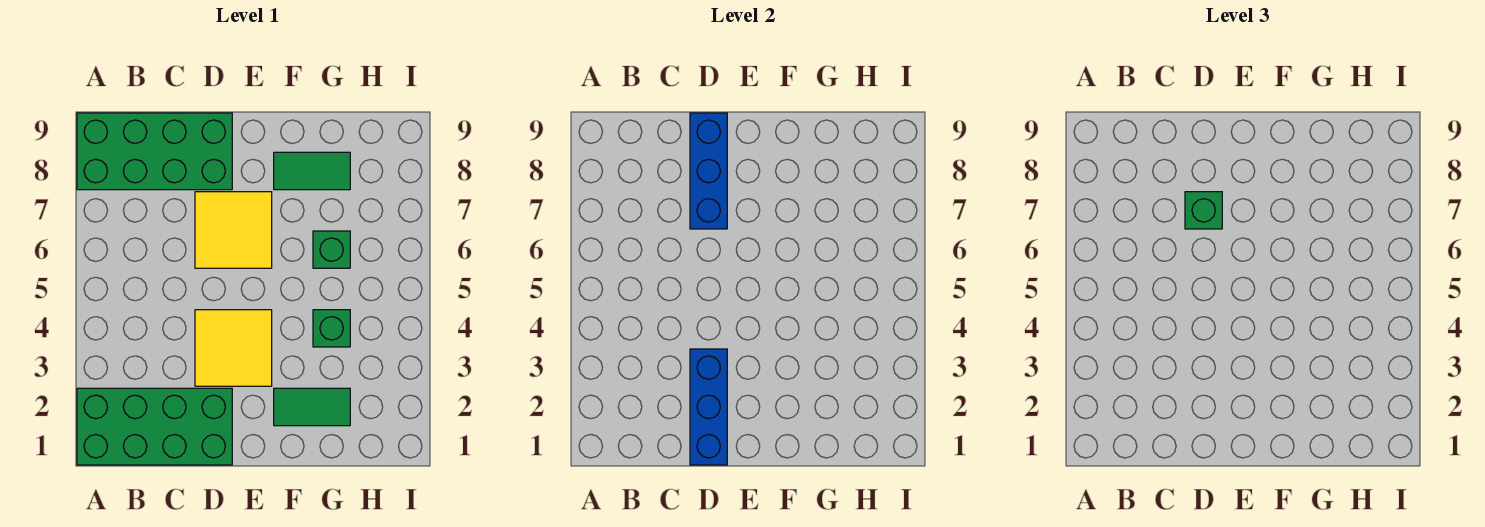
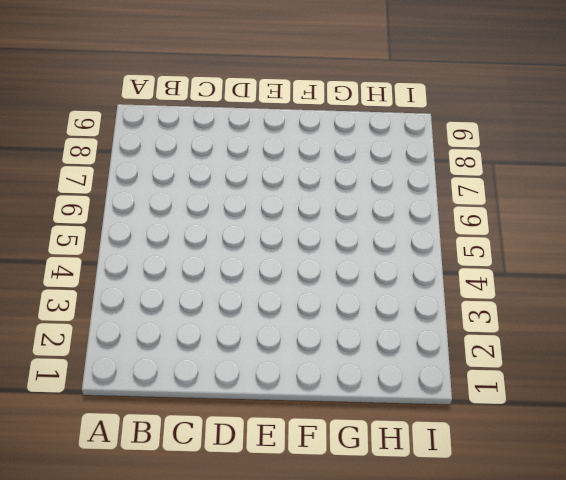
none -> green 2x4 brick [77,388,232,465]
none -> green 2x4 brick [77,113,232,190]

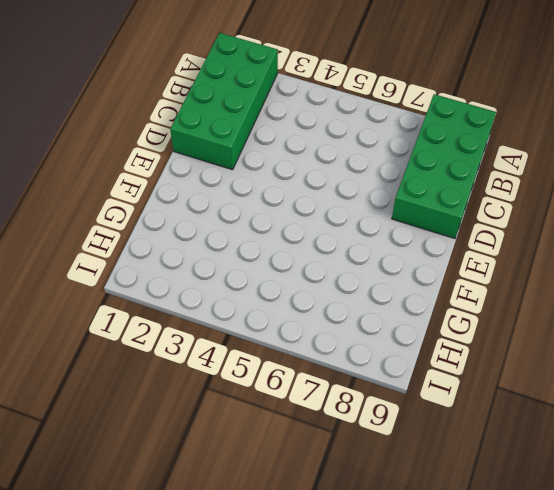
none -> yellow 2x2 tile [195,310,272,386]
none -> yellow 2x2 tile [195,192,272,268]

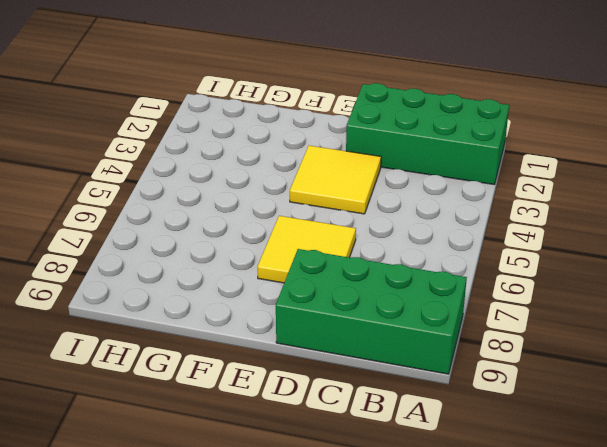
none -> green 1x2 tile [274,388,350,426]
none -> green 1x2 tile [274,152,350,190]

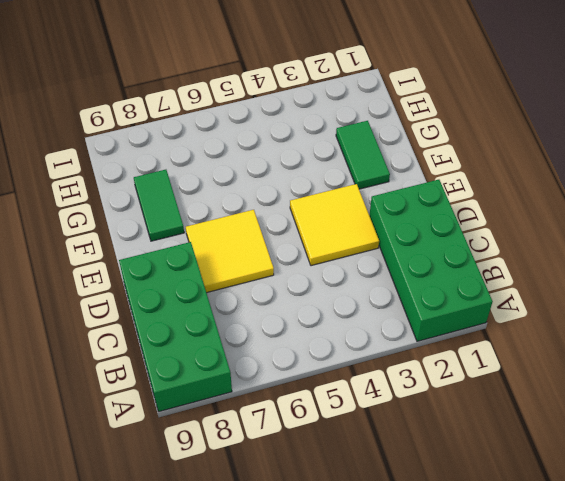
none -> green 1x1 brick [313,310,350,347]
none -> green 1x1 brick [313,231,350,268]

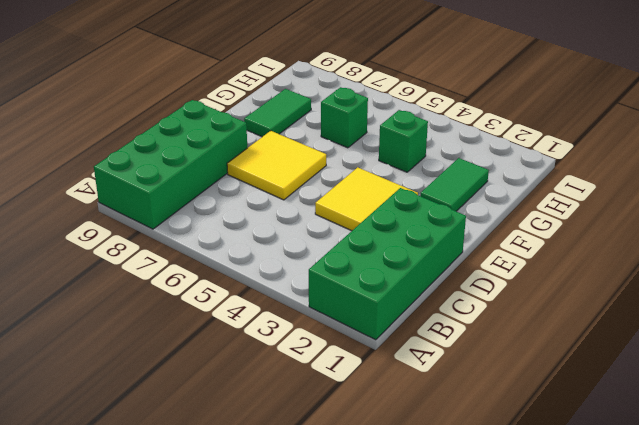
none -> blue 1x3 brick [690,349,727,465]
none -> blue 1x3 brick [690,113,727,229]

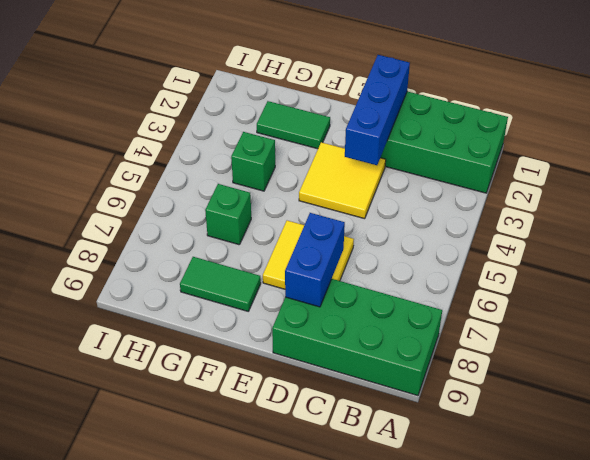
blue 1x2 brick [285,213,345,307] -> blue 1x3 brick [690,113,727,229]
none -> green 1x1 brick [1185,192,1222,229]

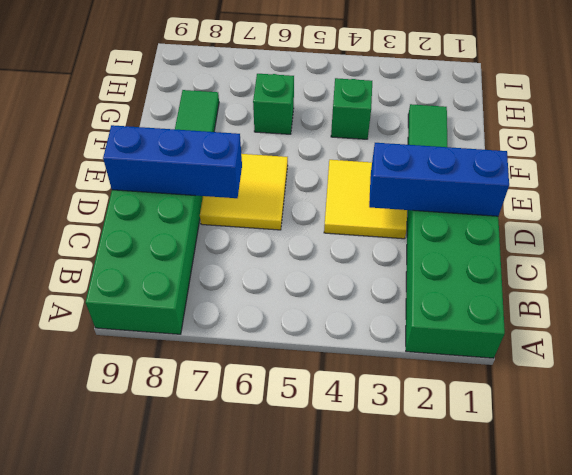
none -> green 1x1 brick [1185,192,1222,229]

